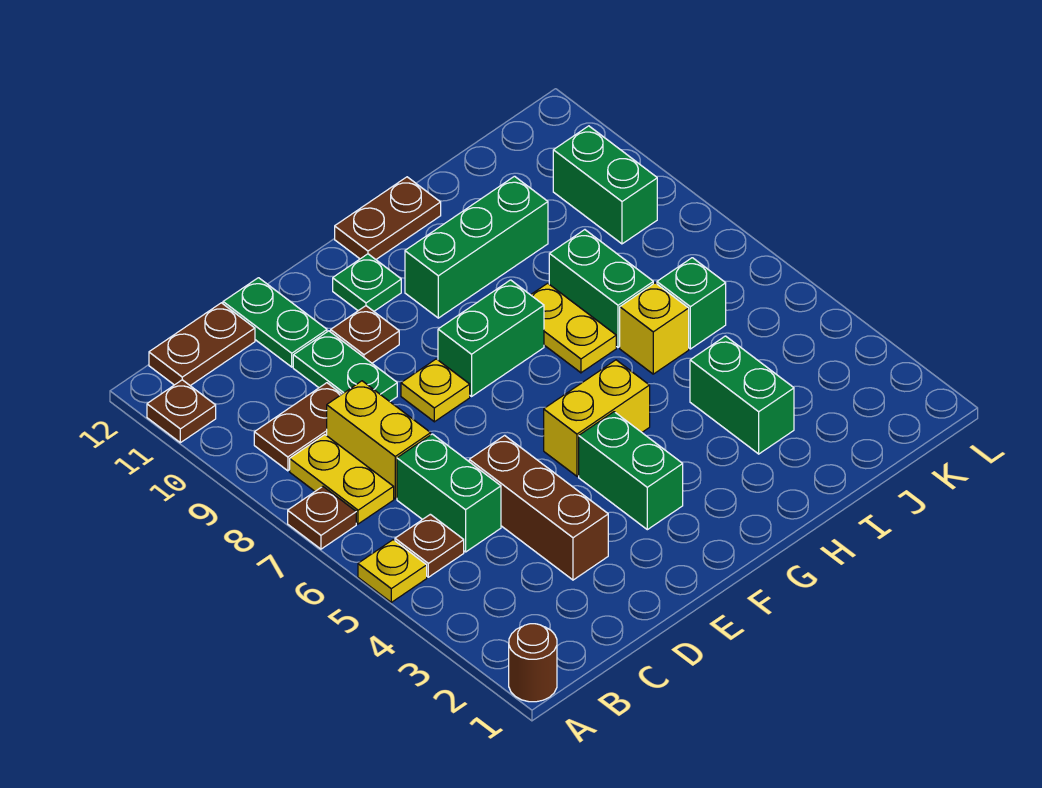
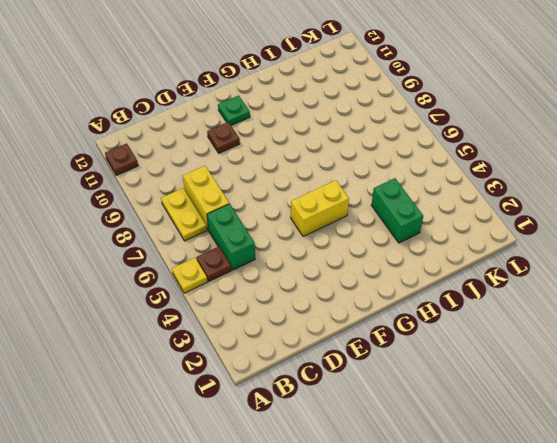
none -> brown 1x1 round brick [509,624,557,702]
none -> brown 1x1 plate [288,487,356,549]
none -> brown 1x2 plate [254,383,342,471]

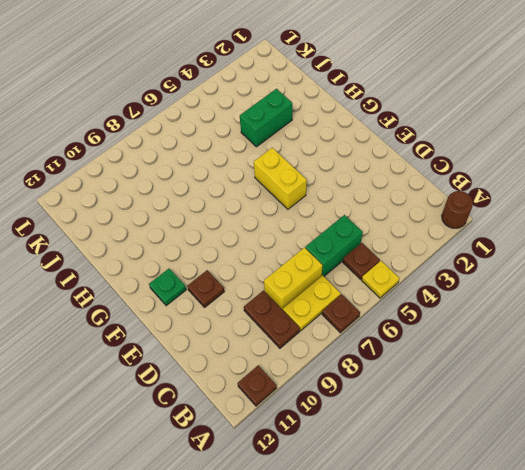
none -> brown 1x2 plate [149,303,255,386]
none -> brown 1x3 brick [469,435,608,580]
none -> green 1x2 plate [293,331,397,401]

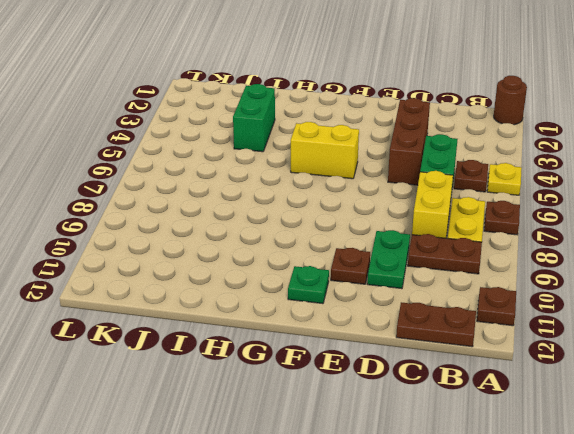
none -> green 1x2 plate [223,278,327,367]
none -> yellow 1x1 plate [401,359,470,422]
none -> green 1x2 brick [579,412,683,530]

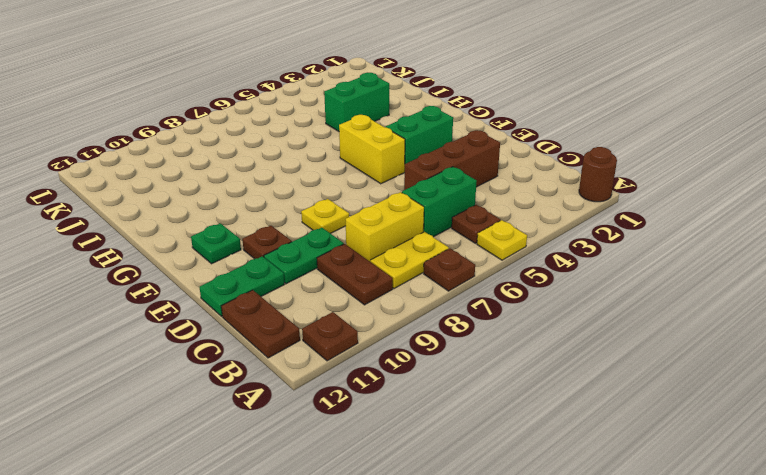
none -> green 1x2 brick [438,280,544,396]
none -> green 1x3 brick [405,176,548,318]
none -> brown 1x2 plate [335,177,441,259]

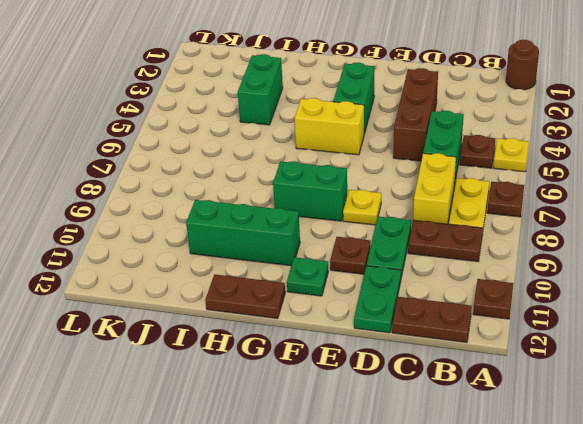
none -> yellow 1x2 plate [531,283,616,373]
none -> yellow 1x1 brick [620,283,689,374]
none -> green 1x2 brick [549,230,653,347]

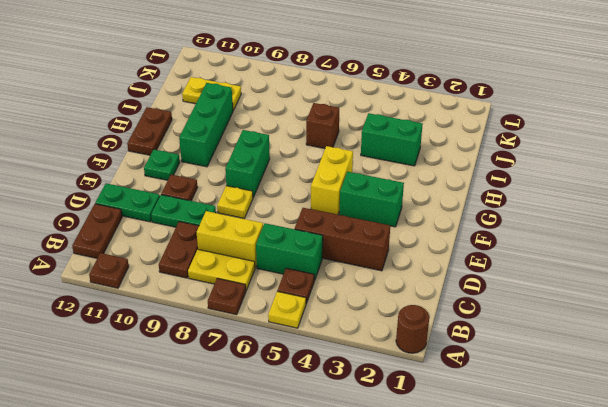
brown 1x1 brick [306,103,339,148] -> yellow 1x1 brick [620,283,689,374]
yellow 1x2 plate [182,77,241,110] -> yellow 1x2 plate moved to [531,283,616,373]
none -> green 1x2 brick [549,230,653,347]
none -> green 1x1 brick [657,258,726,349]
none -> green 1x2 brick [553,126,657,244]

